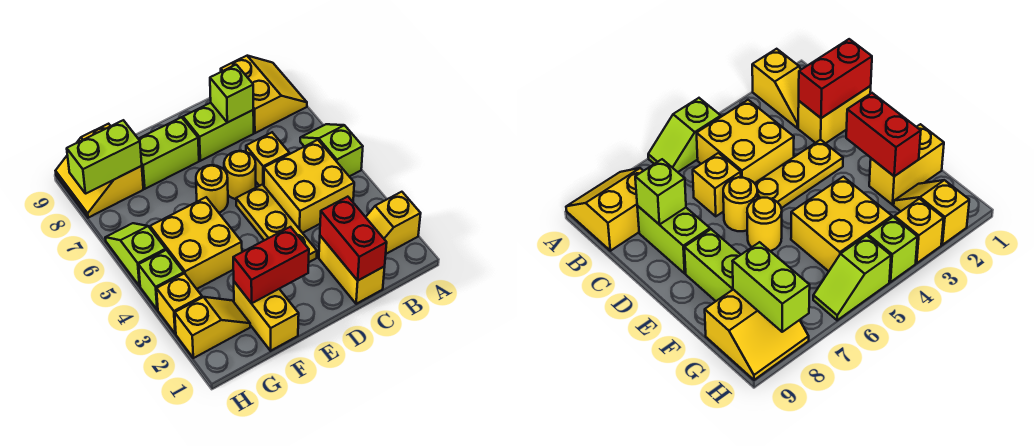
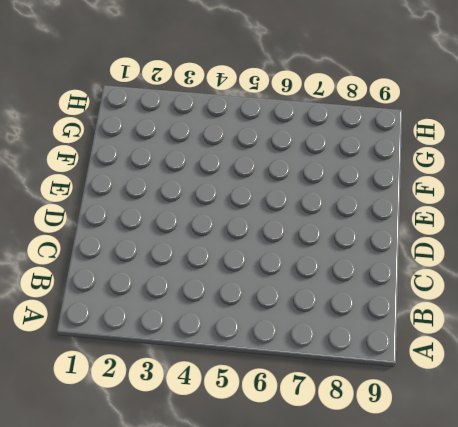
none -> yellow 1x2 slope [366,192,421,254]
none -> lime 1x2 slope [300,124,363,176]
none -> yellow 2x2 slope [221,56,307,133]

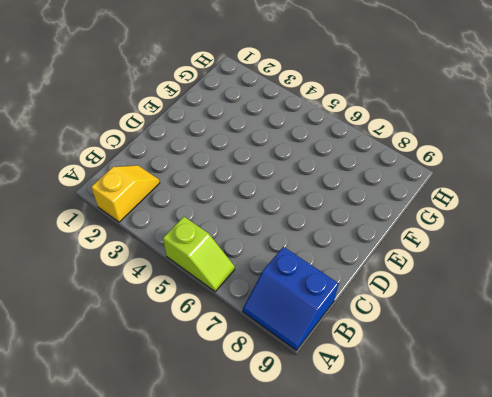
blue 2x2 slope [243,247,339,350] -> yellow 2x2 slope [221,56,307,133]
none -> yellow 2x2 brick [264,140,354,233]
none -> yellow 1x2 brick [319,236,385,304]
none -> yellow 1x1 brick [246,132,289,186]

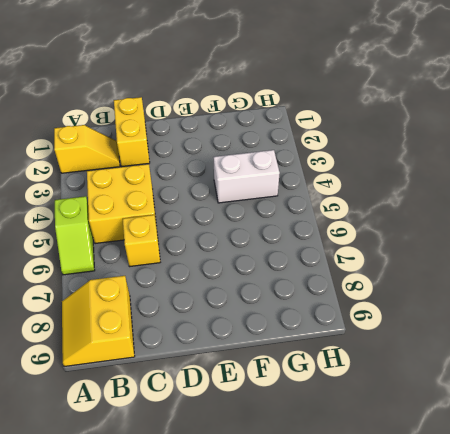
white 1x2 brick [214,150,280,203] -> yellow 2x2 brick [150,197,242,289]
none -> lime 1x2 brick [183,103,254,161]
none -> yellow 1x3 plate [236,184,317,262]
none -> yellow 1x1 round brick [224,151,256,199]

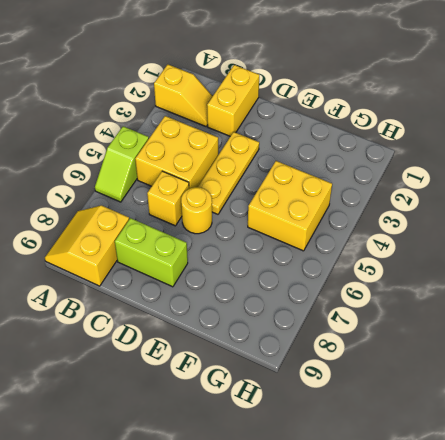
none -> yellow 1x1 round brick [196,165,228,213]
none -> lime 1x2 brick [139,117,199,189]
none -> yellow 1x2 brick [234,282,299,351]

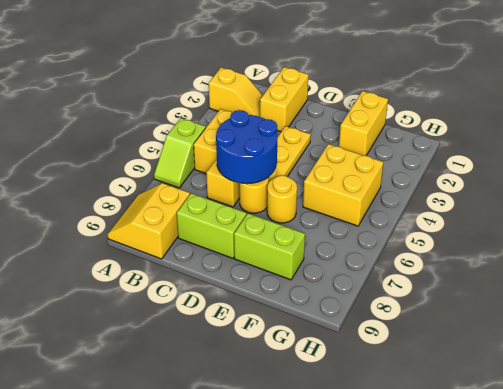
blue 2x2 round brick [216,110,278,184] -> none
none -> yellow 1x2 slope [175,297,250,358]
none -> yellow 2x2 slope [55,124,143,218]
none -> yellow 1x1 brick [157,274,202,334]

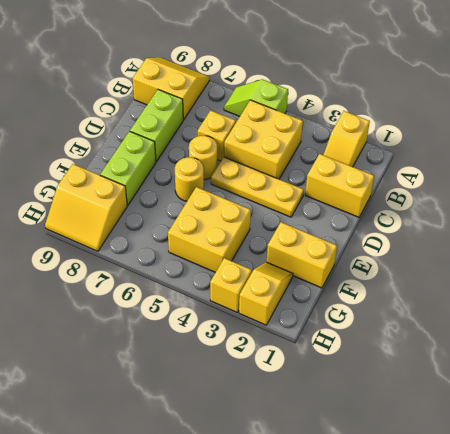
none -> lime 1x1 brick [139,250,184,310]
none -> lime 1x2 slope [105,223,166,286]
none -> red 1x2 brick [320,197,387,281]

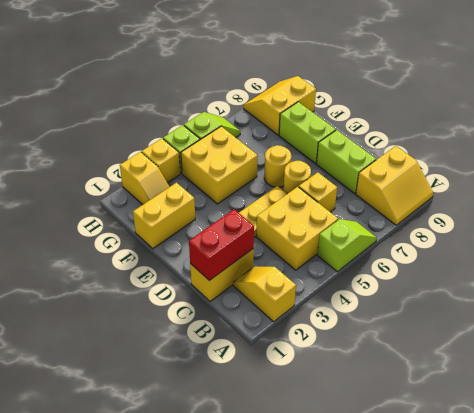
none -> lime 1x1 brick [210,65,253,123]
none -> red 1x2 brick [233,227,309,303]
none -> lime 1x2 brick [67,120,142,193]

